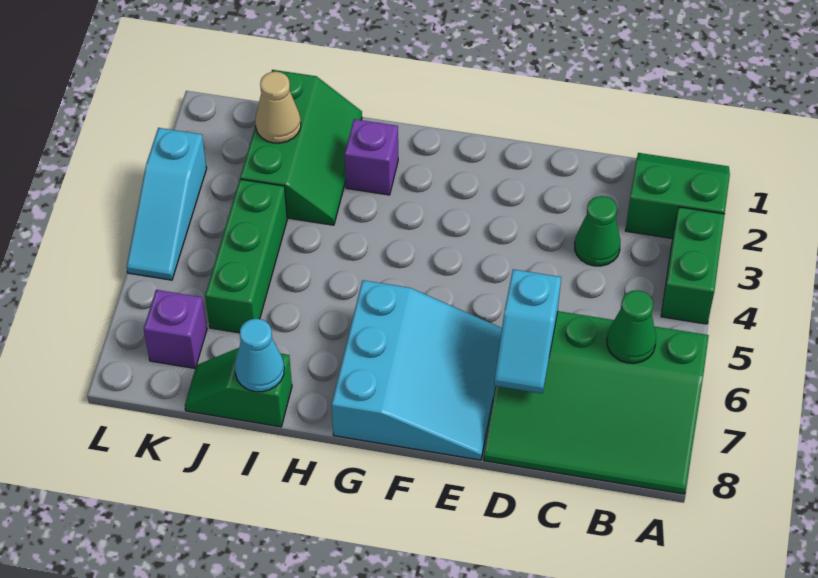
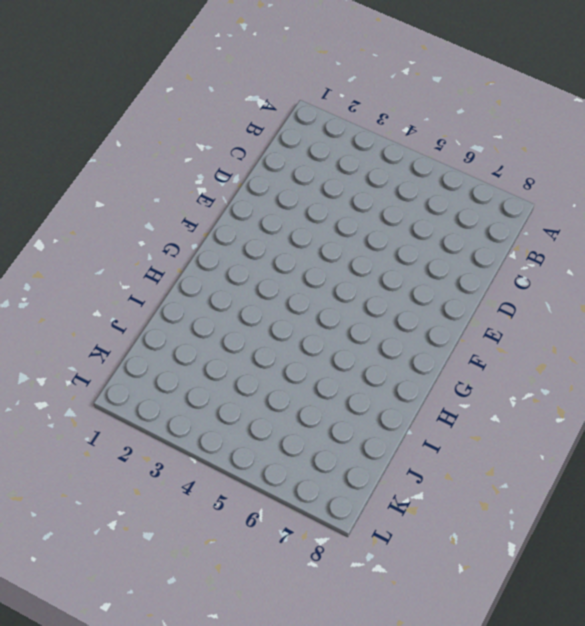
none -> green 2x2 slope [625,153,730,239]
none -> green 1x2 brick [661,207,725,324]
none -> green 3x4 slope [484,311,709,494]

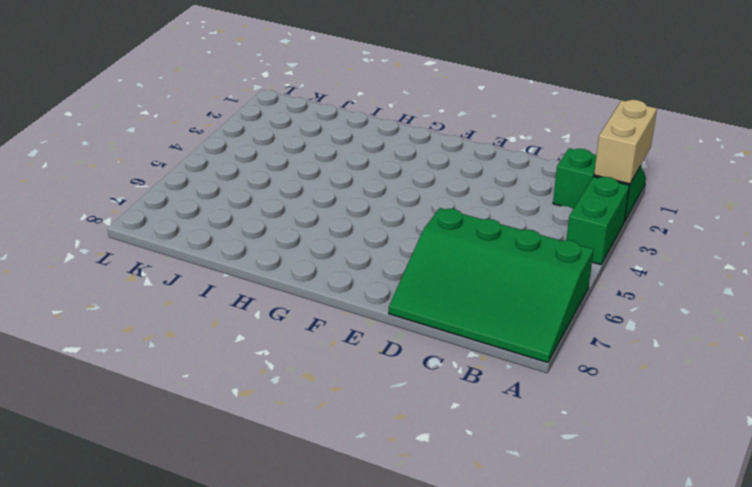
tan 1x2 brick [594,100,657,184] -> none
none -> green 1x1 cone [575,196,620,266]
none -> cyan 3x3 slope [332,280,502,460]
none -> purple 1x1 brick [345,119,398,195]

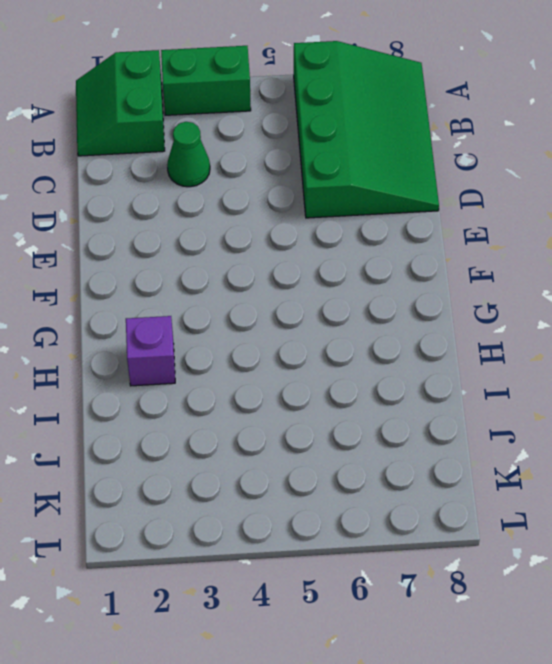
none -> cyan 3x3 slope [332,280,502,460]
none -> green 2x3 slope [240,70,362,225]
none -> green 1x2 slope [185,348,292,427]

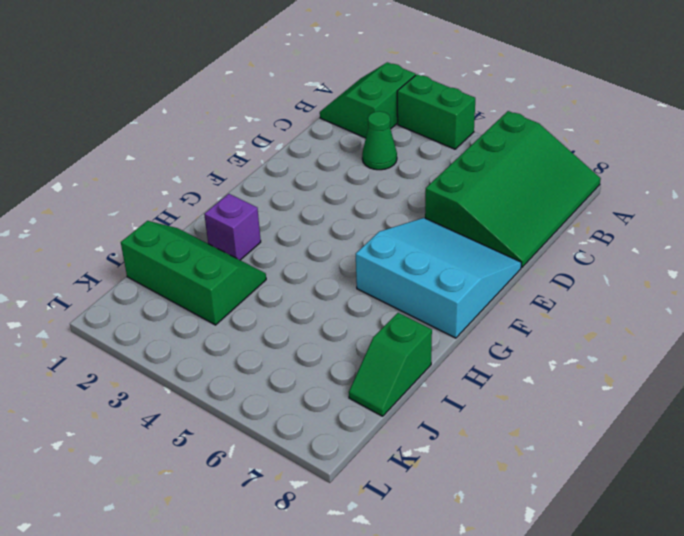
none -> green 1x3 brick [205,179,287,333]
none -> purple 1x1 brick [144,290,207,368]
none -> cyan 1x3 slope [127,128,207,280]

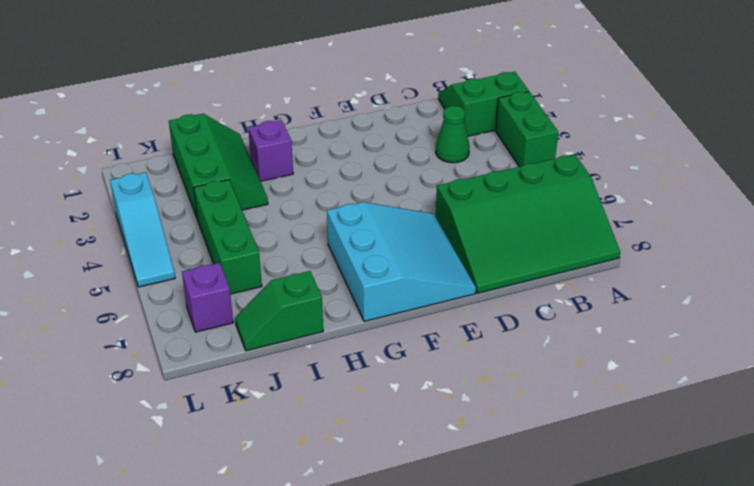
none -> green 1x1 cone [607,290,656,363]
none -> cyan 1x2 slope [494,269,561,393]
none -> cyan 1x1 cone [235,319,284,392]

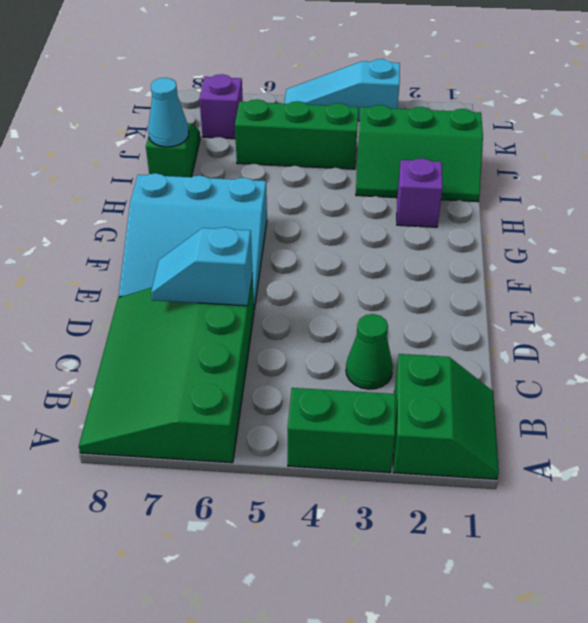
none -> green 1x1 cone [607,290,656,363]
none -> tan 1x1 cone [255,72,301,143]

